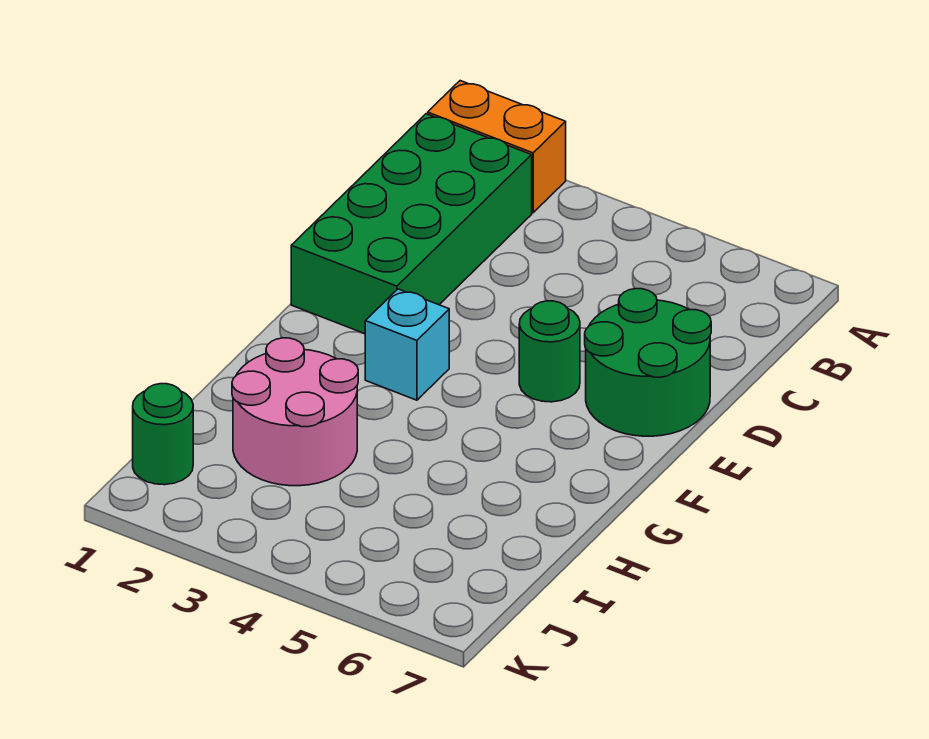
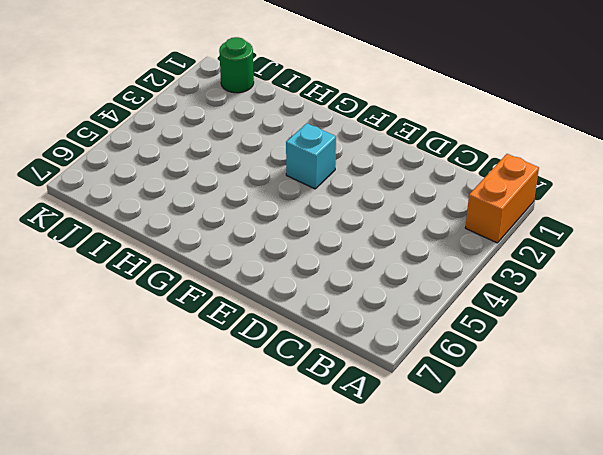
none -> green 2x4 brick [291,114,532,334]
none -> green 2x2 round brick [585,289,711,436]

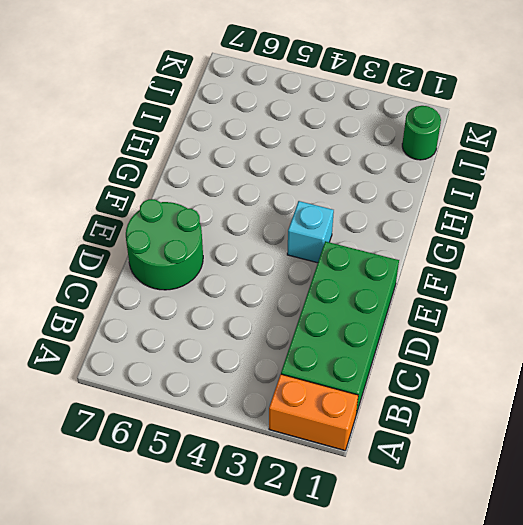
none -> green 1x1 round brick [519,301,580,402]
none -> pink 2x2 round brick [232,338,358,486]

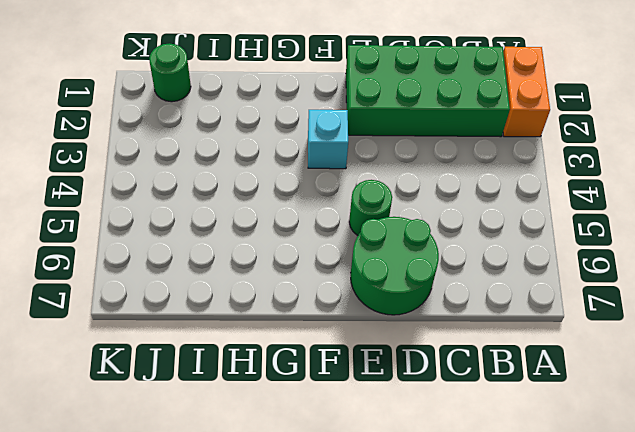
none -> pink 2x2 round brick [232,338,358,486]

